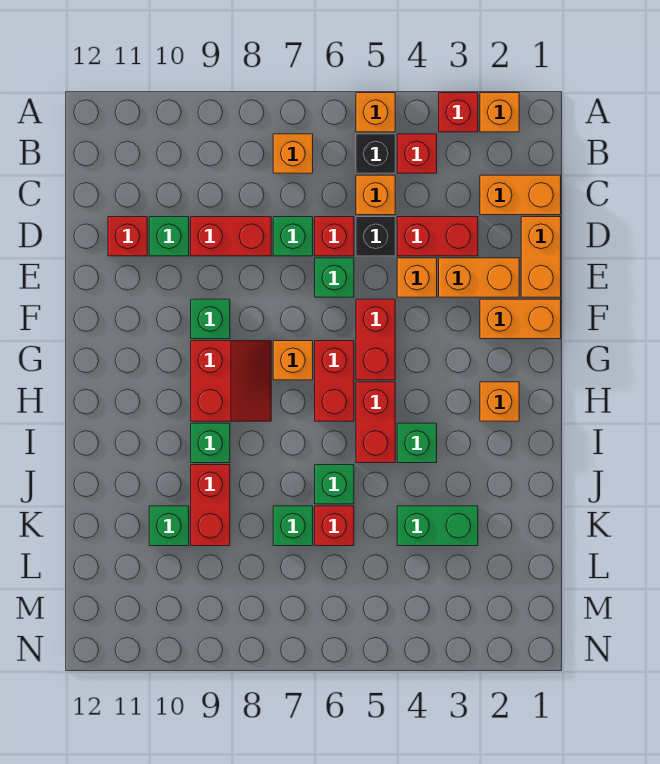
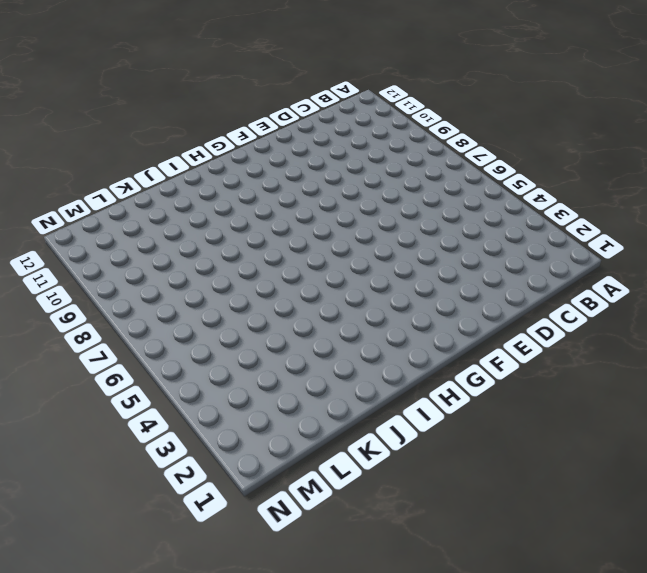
none -> orange 1x1 brick [480,93,519,132]
none -> red 1x1 brick [439,93,478,132]
none -> orange 1x1 brick [356,93,395,132]
none -> red 1x1 brick [397,134,437,173]

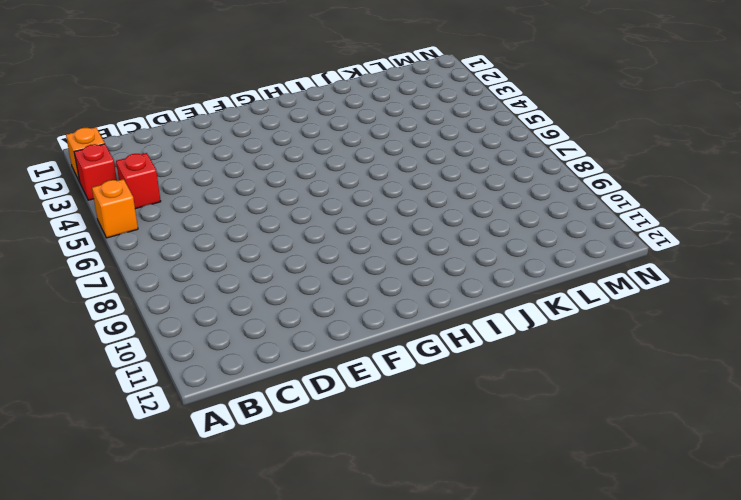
none -> black 1x1 brick [356,134,395,173]
none -> orange 1x1 brick [273,134,313,173]
none -> orange 1x2 brick [480,175,561,215]
none -> orange 1x1 brick [356,175,395,215]

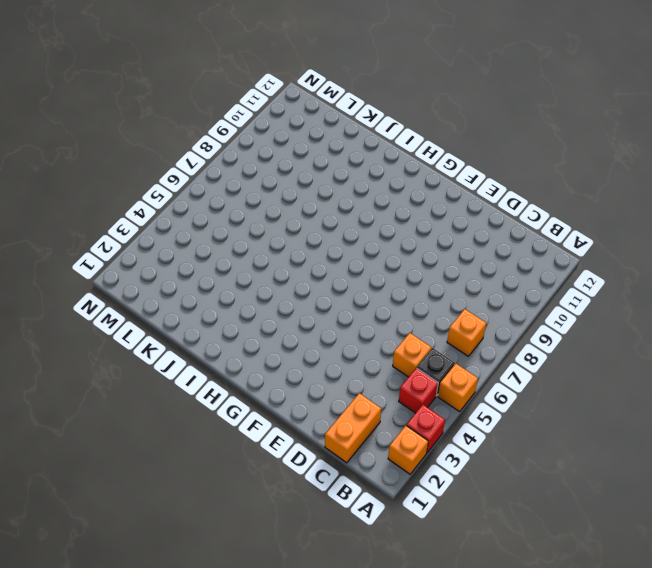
none -> orange 1x2 brick [521,217,561,297]
none -> red 1x2 brick [397,217,478,256]
none -> black 1x1 brick [356,217,395,256]
none -> red 1x1 brick [315,217,354,256]

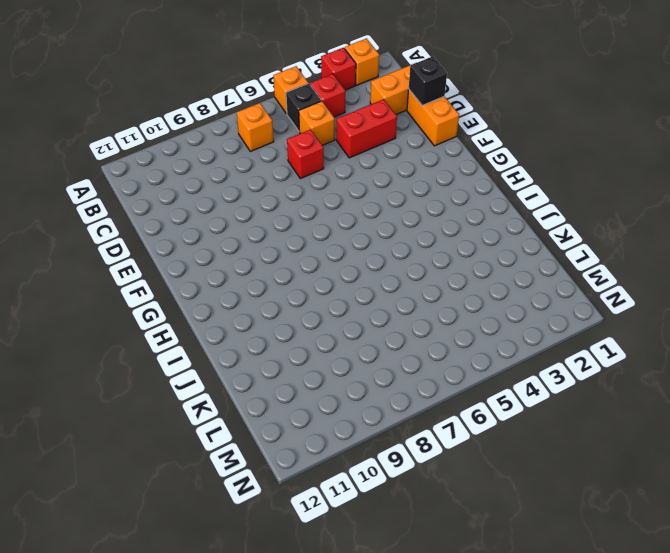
black 1x1 brick [409,56,447,106] -> black 1x1 brick moved to [356,217,395,256]
none -> green 1x1 brick [273,217,313,256]
none -> red 1x2 brick [191,217,271,256]
none -> green 1x1 brick [149,217,189,256]
none -> red 1x1 brick [108,217,147,256]

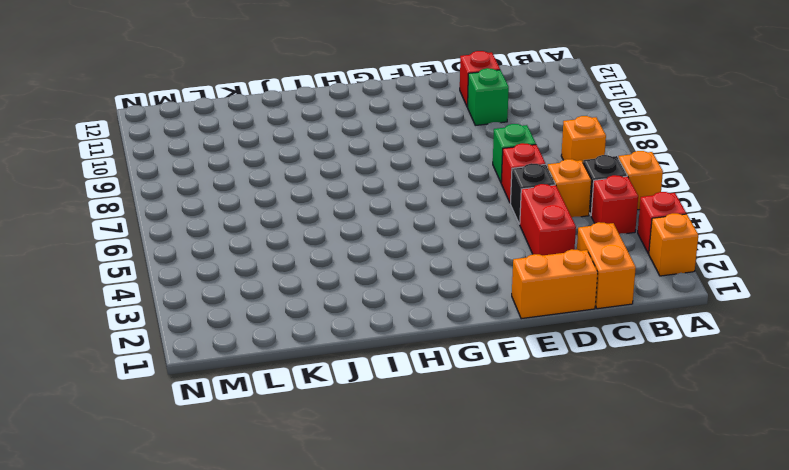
none -> red 1x2 brick [191,217,271,256]
none -> orange 1x2 brick [439,258,519,297]
none -> orange 1x1 brick [397,258,437,297]
none -> green 1x1 brick [315,258,354,297]

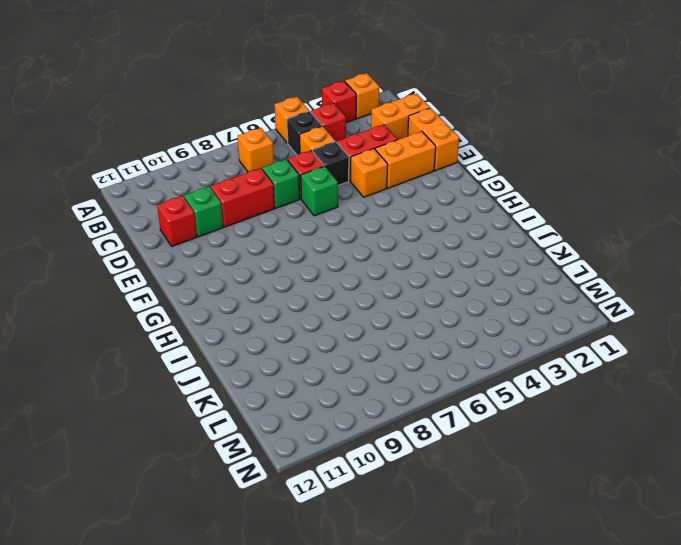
none -> orange 1x2 brick [480,299,561,339]
none -> red 1x2 brick [356,299,395,380]
none -> green 1x1 brick [191,299,230,339]
none -> red 1x2 brick [315,341,354,421]

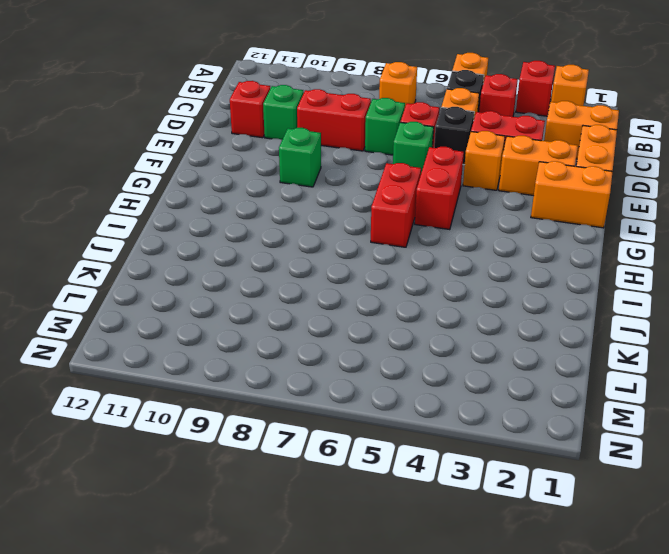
none -> orange 1x1 brick [273,341,313,380]
none -> red 2x2 slope [191,341,271,421]
none -> orange 1x1 brick [480,382,519,421]
none -> red 1x2 brick [356,382,395,463]

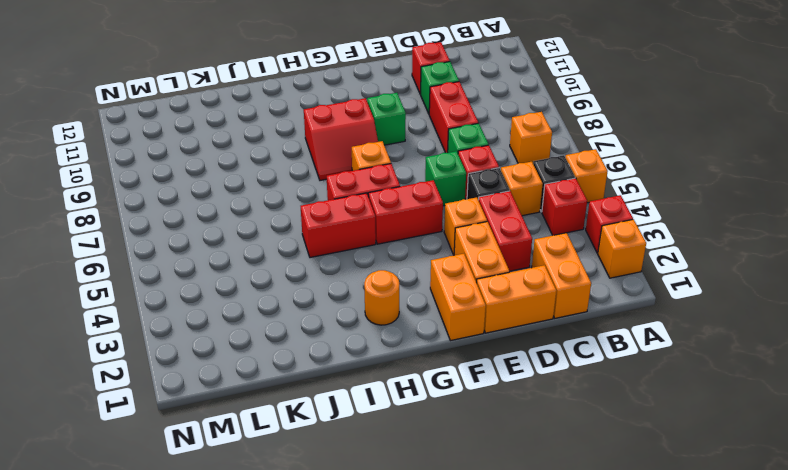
orange 1x1 round brick [364,270,399,325] -> orange 1x1 brick [480,382,519,421]
none -> green 1x1 brick [397,423,437,463]
none -> green 1x1 brick [191,423,230,463]
none -> green 1x1 brick [315,465,354,504]
none -> red 1x2 brick [191,465,230,546]

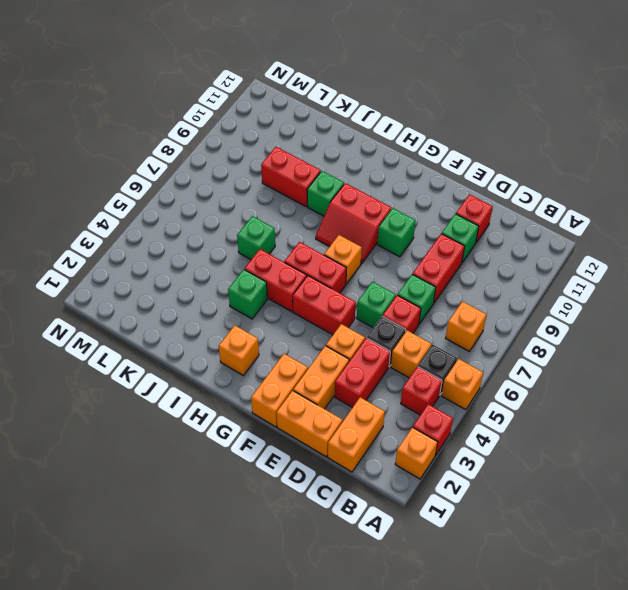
none -> green 1x2 brick [397,506,478,546]
none -> red 1x1 brick [315,506,354,546]
none -> green 1x1 brick [273,506,313,546]
none -> green 1x1 brick [149,506,189,546]

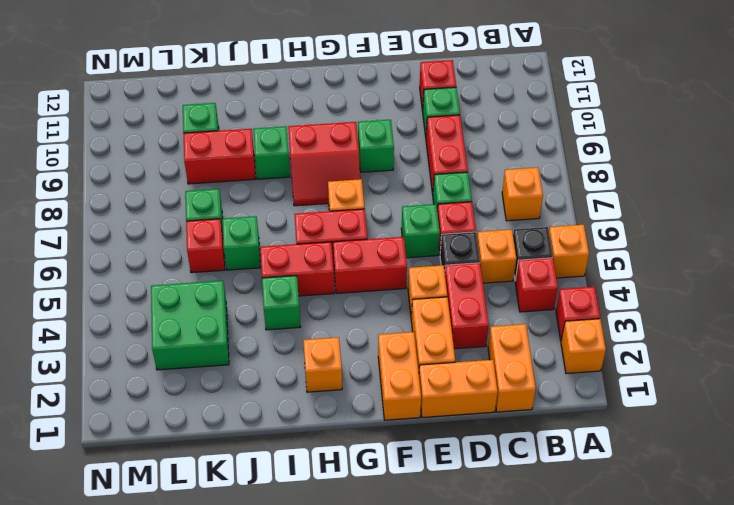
green 2x2 brick [151,281,229,370] -> green 1x2 brick [397,506,478,546]

